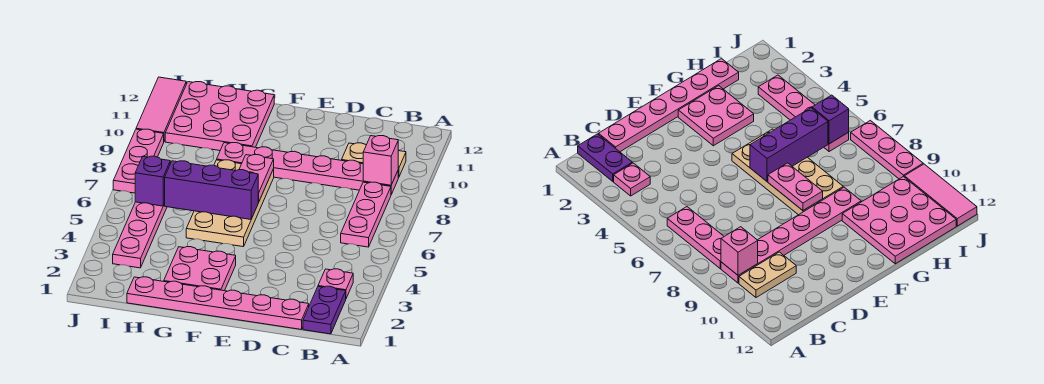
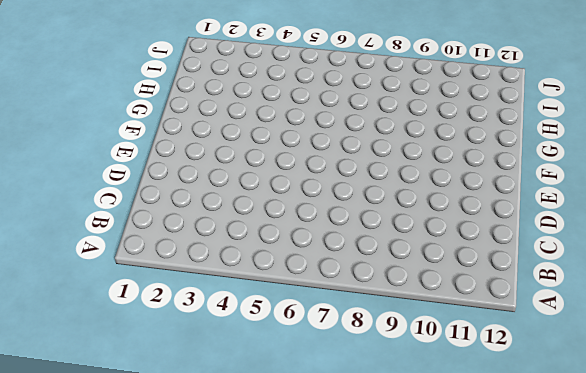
none -> purple 1x2 plate [303,286,346,334]
none -> pink 1x1 plate [318,269,353,298]
none -> pink 1x3 plate [341,182,391,247]

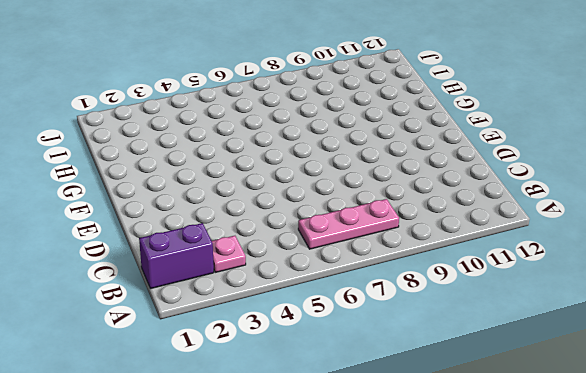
purple 1x2 brick [139,223,214,289] -> purple 1x2 plate [303,286,346,334]
none -> pink 1x6 plate [217,143,398,194]
none -> tan 1x2 plate [342,143,406,178]
none -> pink 1x6 plate [127,277,309,329]

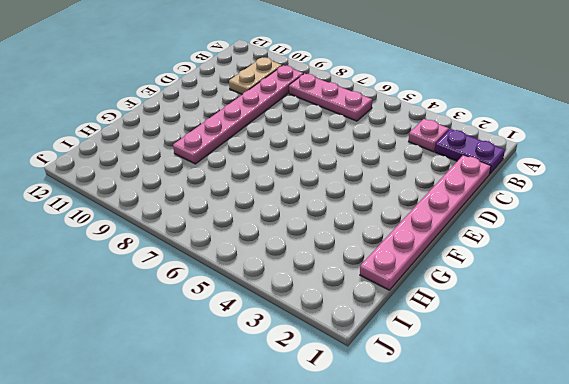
none -> pink 2x2 plate [164,247,236,291]
none -> tan 2x4 plate [186,160,274,247]
none -> pink 3x3 plate [165,82,274,151]

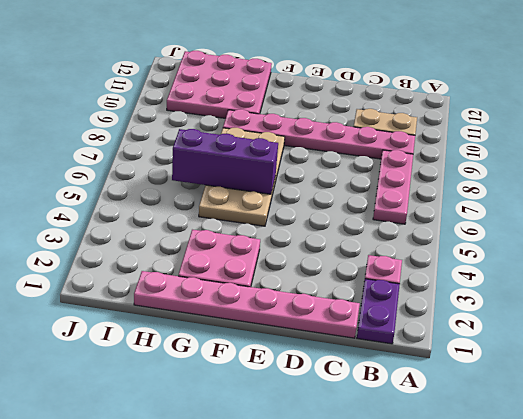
none -> pink 1x4 plate [113,202,167,268]
none -> pink 1x3 plate [113,129,164,193]
none -> pink 1x3 tile [136,77,186,141]

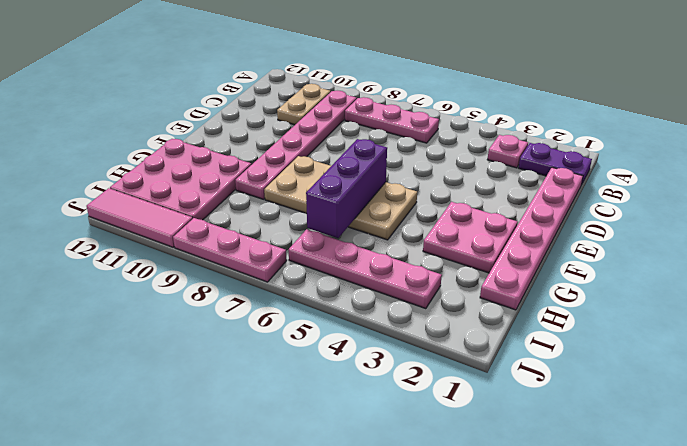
none -> pink 1x1 brick [363,136,399,185]
none -> pink 1x2 plate [239,155,274,202]
none -> purple 1x1 brick [135,156,170,206]

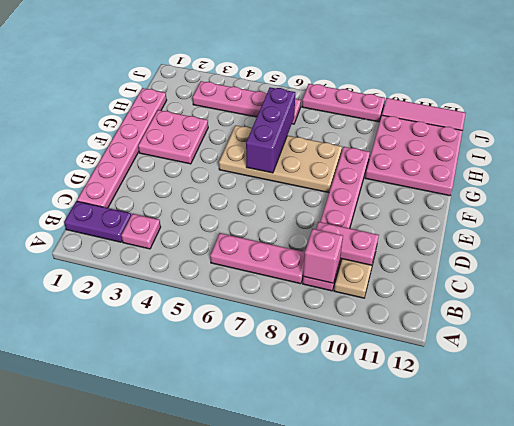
pink 1x2 plate [316,222,379,265] -> pink 1x2 plate moved to [239,155,274,202]
none -> purple 1x1 brick [135,156,170,206]

